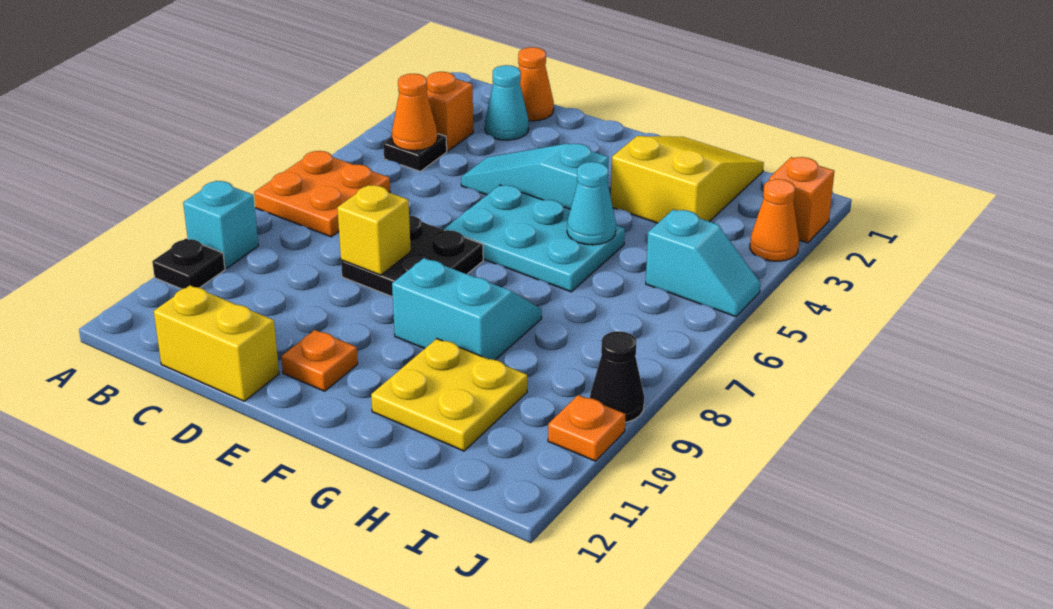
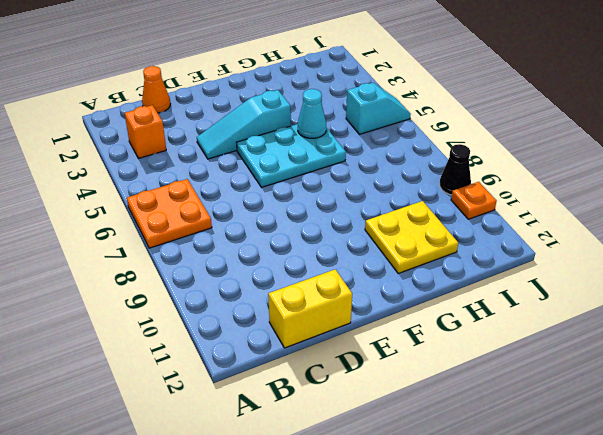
none -> cyan 1x1 brick [183,181,258,268]
none -> black 1x1 plate [152,239,225,289]
none -> black 1x1 plate [383,134,447,171]

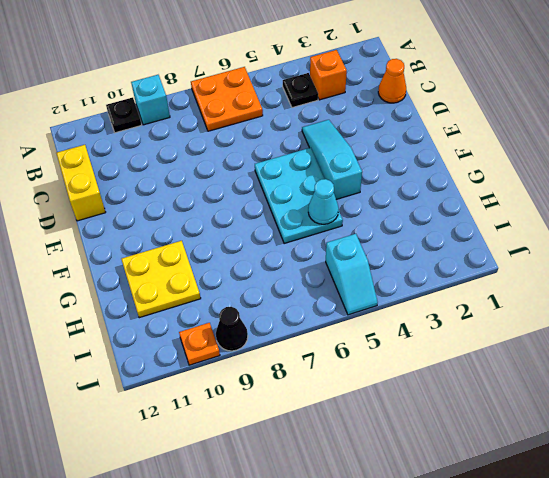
none -> cyan 1x1 cone [485,65,529,140]
none -> black 2x2 plate [341,215,483,297]
none -> orange 1x1 plate [281,330,358,391]

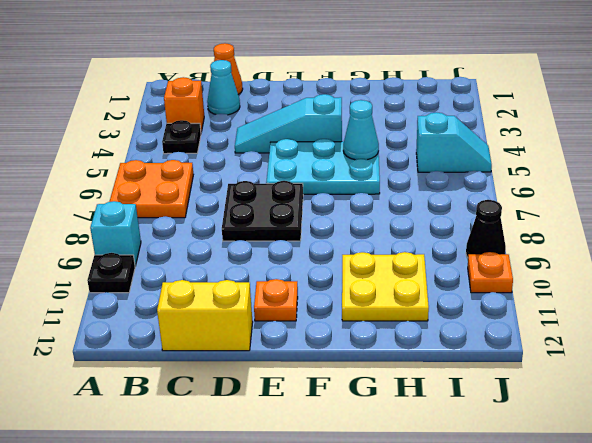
none -> cyan 2x2 slope [392,258,542,360]
none -> yellow 2x3 slope [611,136,764,223]
none -> orange 1x1 brick [769,157,834,243]

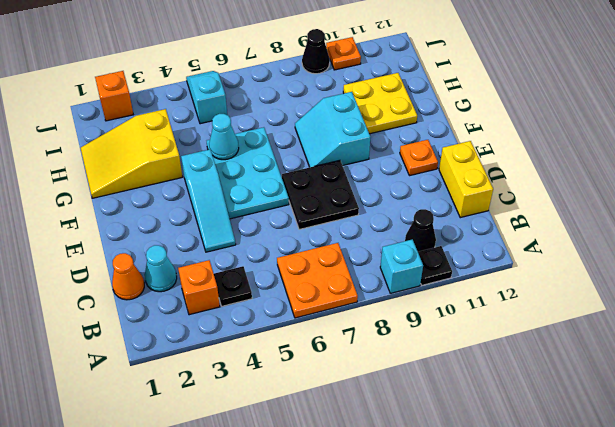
black 1x1 cone [405,209,436,252] -> none
none -> orange 1x1 cone [750,179,799,261]
none -> orange 1x1 cone [392,74,437,151]
none -> yellow 1x1 brick [337,185,411,275]

